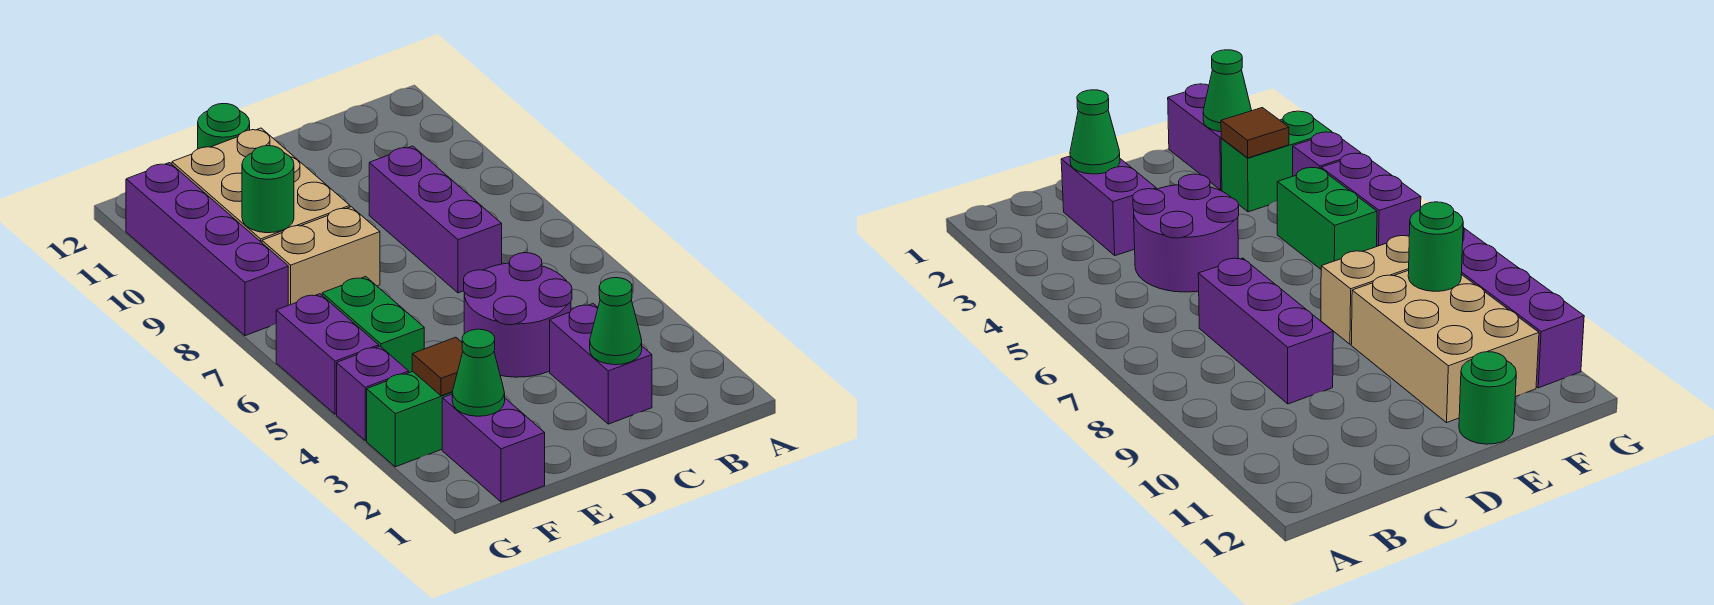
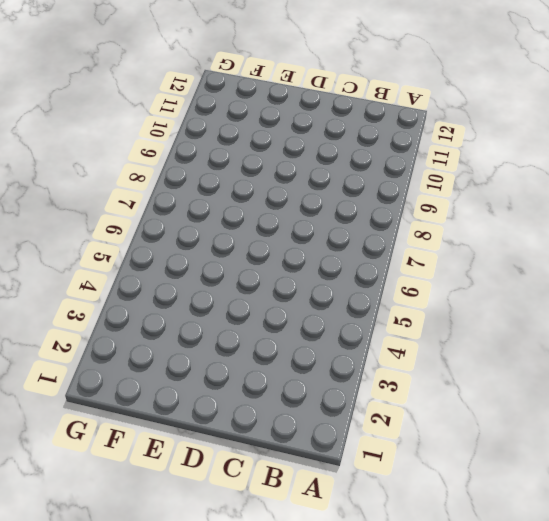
none -> purple 1x2 brick [550,304,652,424]
none -> purple 2x2 round brick [464,253,572,377]
none -> purple 1x3 brick [369,146,502,293]

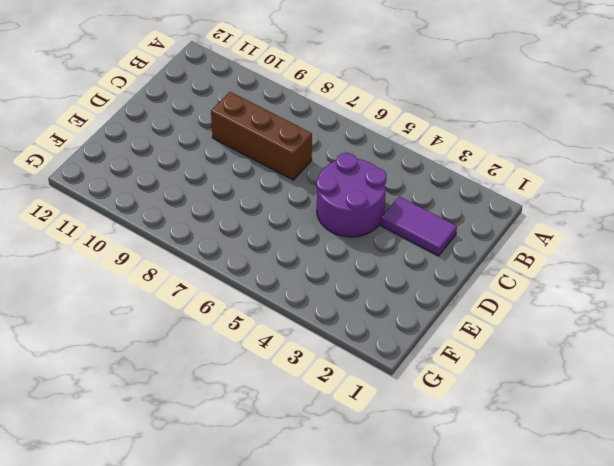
purple 1x2 tile [381,197,457,256] -> purple 1x2 brick [550,304,652,424]
brown 1x3 brick [211,92,312,180] -> purple 1x3 brick [369,146,502,293]
none -> tan 1x2 brick [262,207,380,305]
none -> tan 2x3 brick [172,128,350,243]
none -> green 1x1 round brick [198,104,250,149]

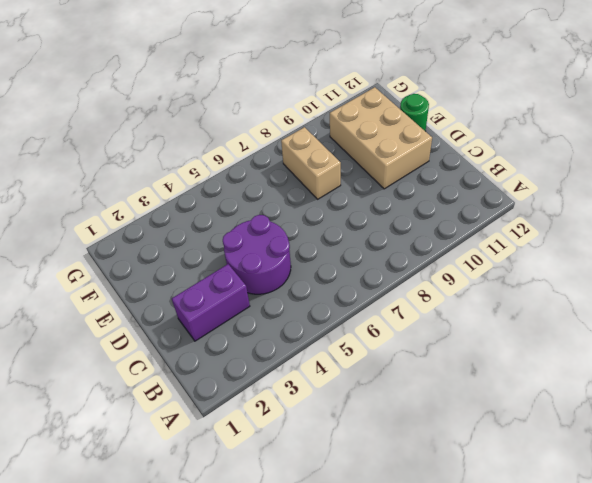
tan 2x3 brick [330,87,432,189] -> tan 2x3 brick turned to [172,128,350,243]
none -> purple 1x3 brick [369,146,502,293]
none -> purple 1x2 brick [442,394,545,502]
none -> green 1x2 brick [367,371,452,467]

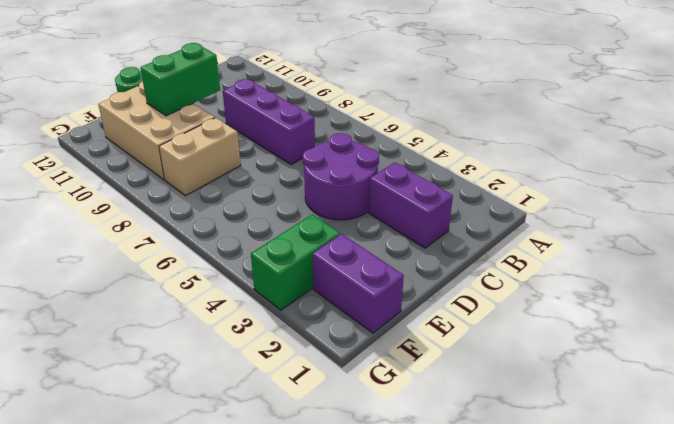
green 1x2 brick [140,43,220,116] -> green 1x2 brick turned to [322,276,424,373]
none -> purple 1x1 brick [337,346,409,441]
none -> purple 1x2 brick [276,294,379,414]
none -> purple 1x4 brick [126,163,288,336]

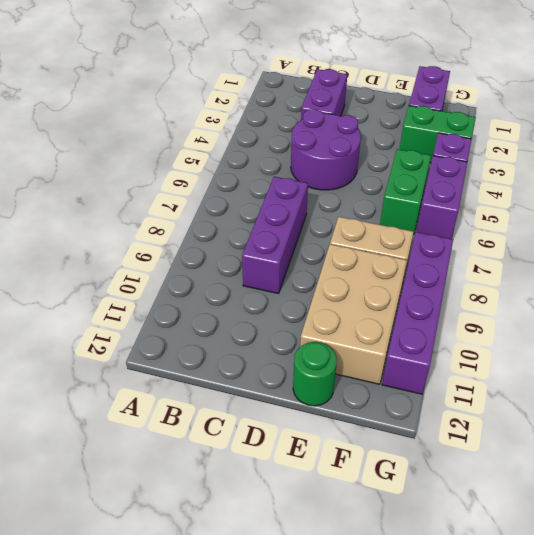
none -> green 1x1 cone [590,278,642,365]
none -> green 1x1 cone [452,329,505,416]
none -> brown 1x1 tile [412,337,463,396]

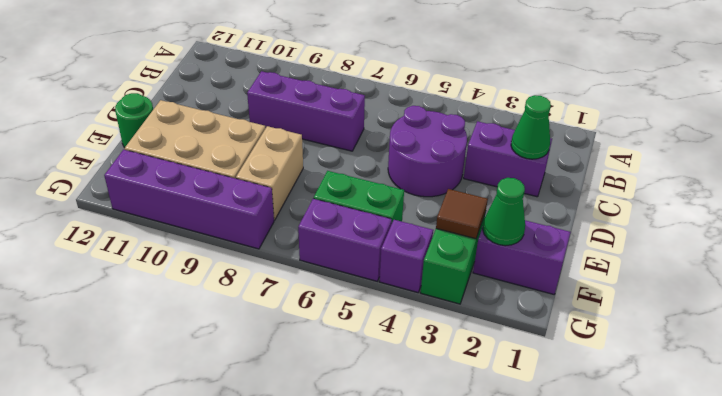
none -> green 1x1 round brick [242,146,294,233]

